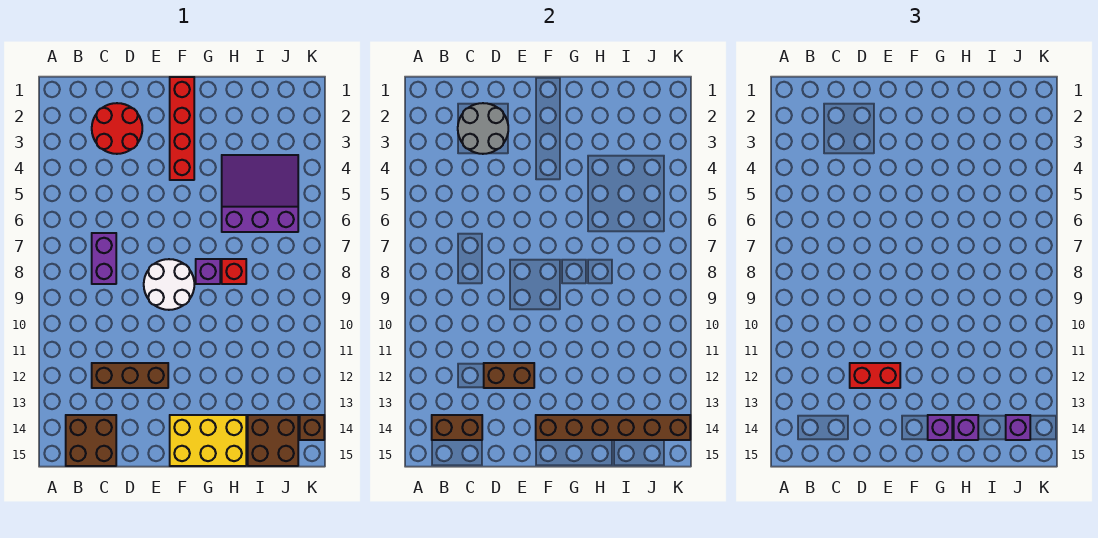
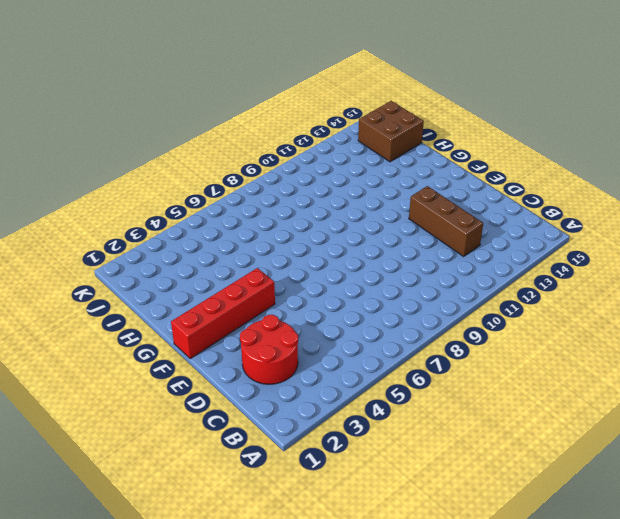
none -> brown 2x2 brick [66,415,116,466]
none -> purple 1x2 brick [92,233,116,284]
none -> white 2x2 round brick [144,259,194,310]

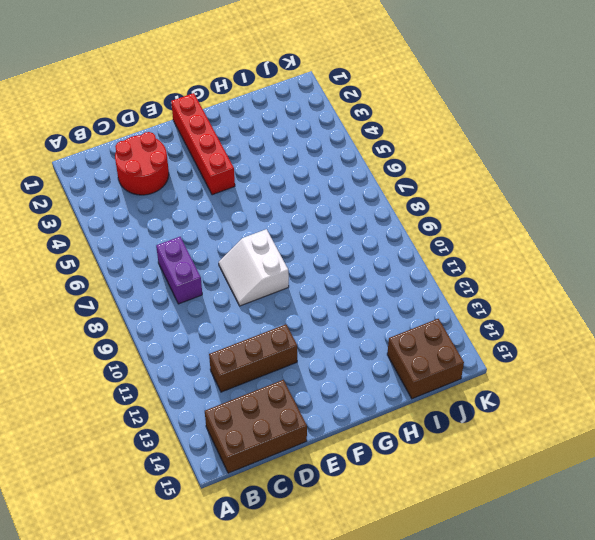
brown 2x3 brick [205,380,307,473] -> brown 2x2 brick [66,415,116,466]
white 2x2 slope [219,229,289,306] -> white 2x2 round brick [144,259,194,310]
none -> yellow 2x3 brick [170,415,246,466]
none -> purple 1x1 brick [196,259,220,284]
none -> purple 3x3 slope [222,155,298,232]

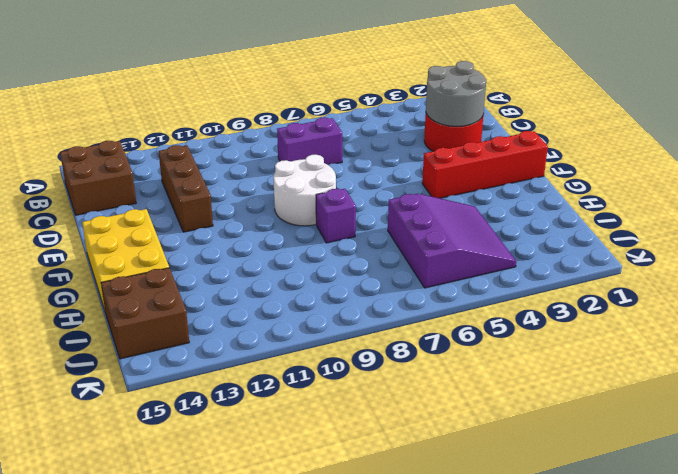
none -> red 1x1 brick [222,259,246,284]
none -> brown 1x1 brick [300,415,324,440]
none -> brown 1x2 brick [432,415,482,440]

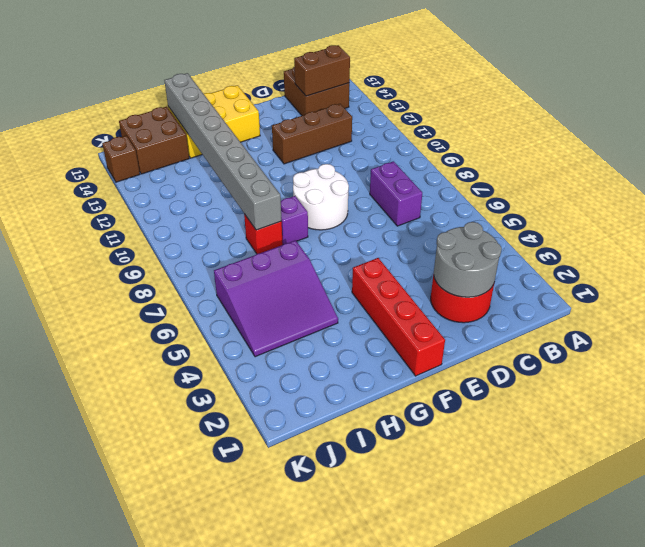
grey 1x8 brick [164,73,282,230] -> brown 1x6 brick [536,415,690,440]
none -> brown 1x2 brick [484,363,534,388]
none -> red 1x2 brick [850,363,900,388]
none -> purple 1x1 brick [928,415,952,440]

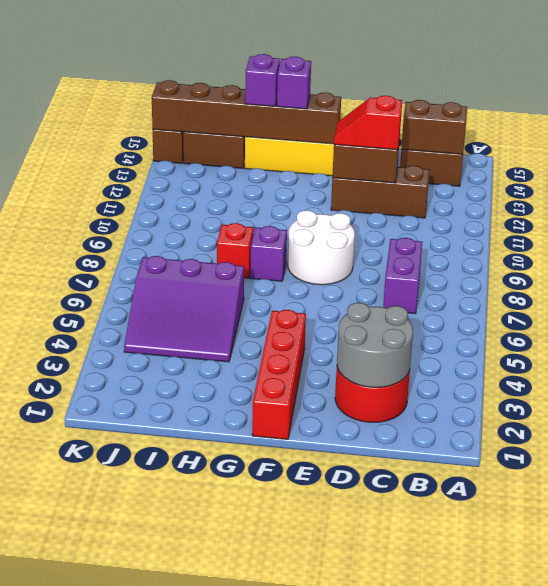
red 1x2 slope [334,96,402,150] -> red 1x2 brick [850,363,900,388]
none -> purple 1x1 brick [1006,415,1030,440]

